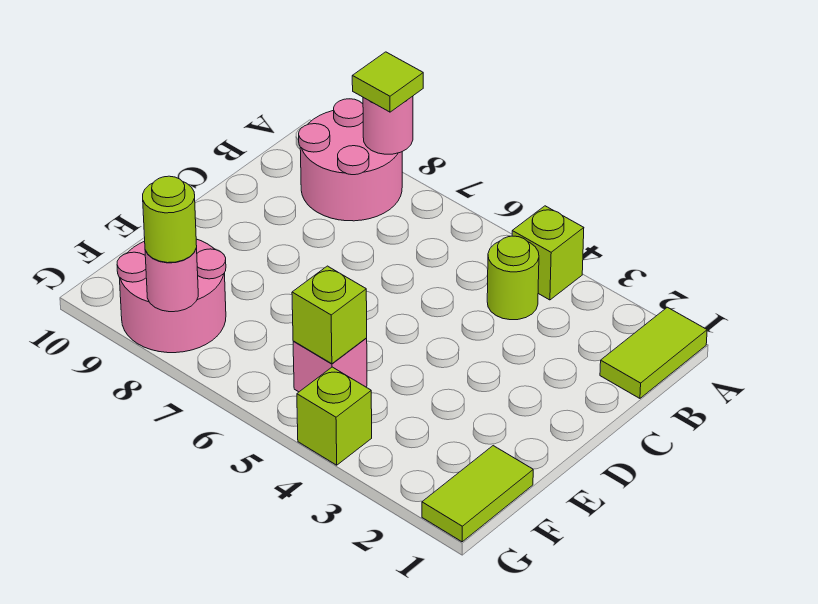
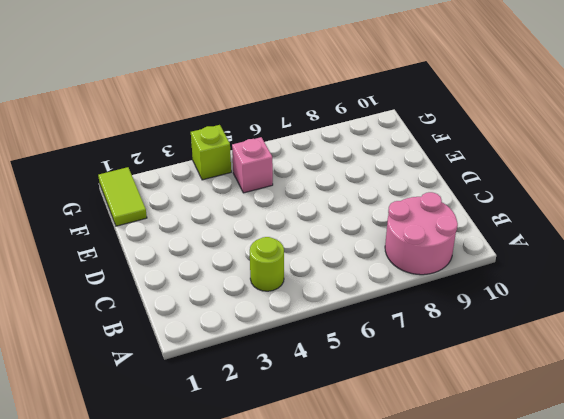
none -> lime 1x2 tile [600,307,707,398]
none -> lime 1x1 brick [512,206,584,300]
none -> pink 2x2 round brick [117,239,226,353]

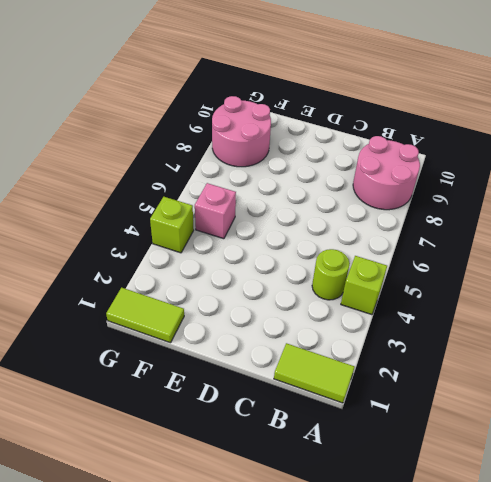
none -> pink 1x1 round brick [363,96,413,154]
none -> lime 1x1 brick [292,266,367,364]
none -> pink 1x1 round brick [145,248,198,312]

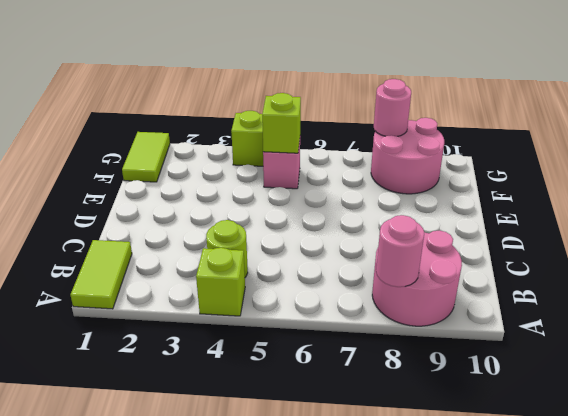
none -> lime 1x1 tile [352,52,423,112]
none -> lime 1x1 round brick [143,176,197,263]

